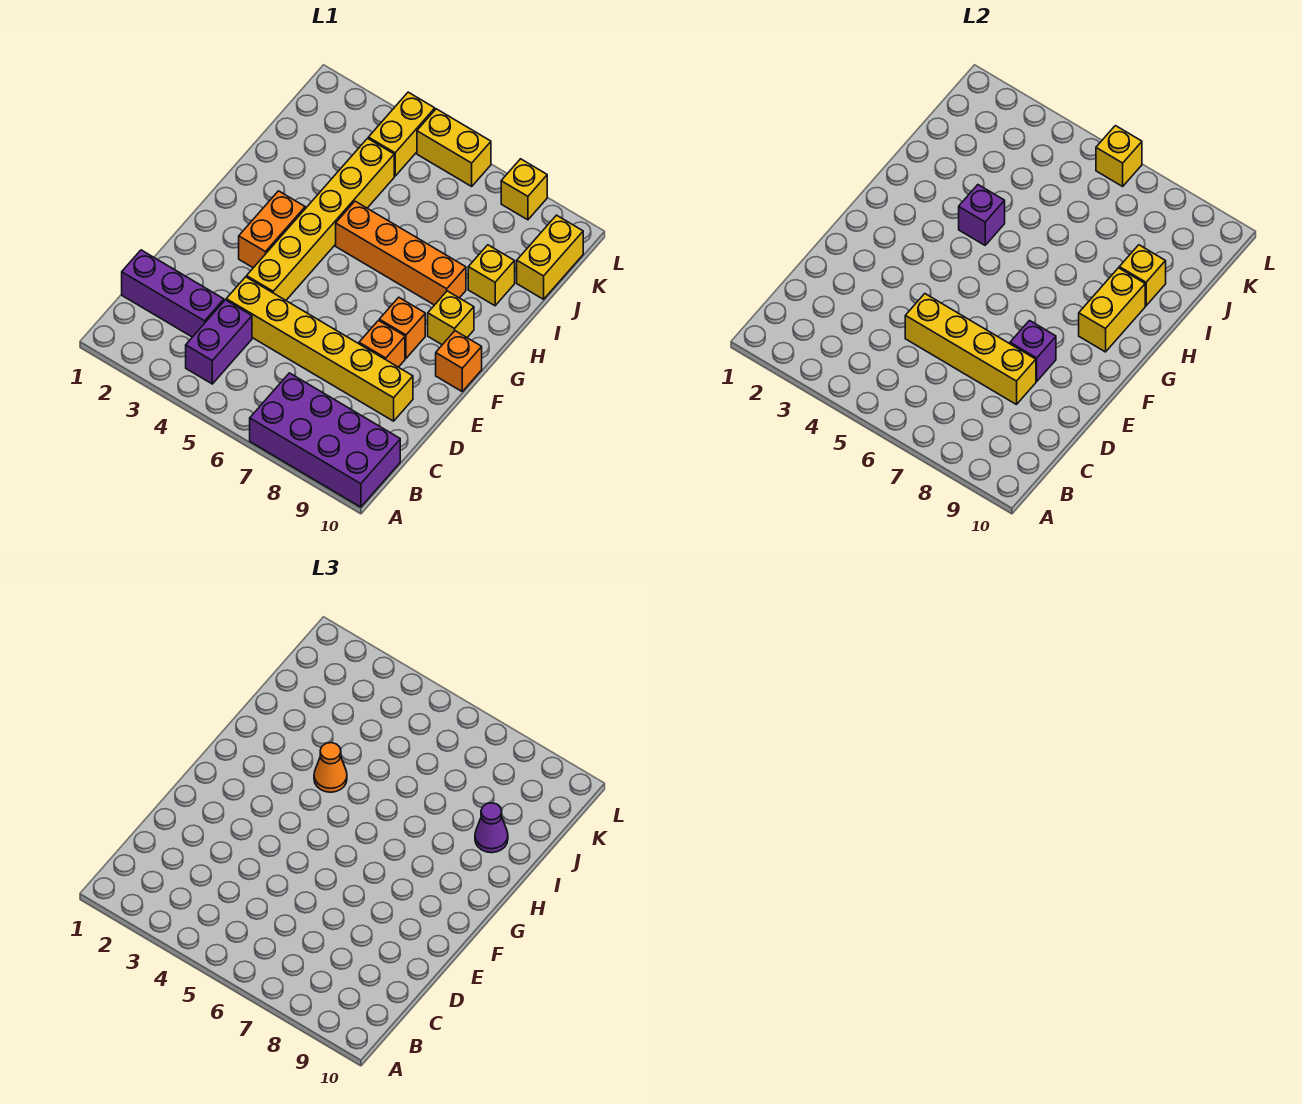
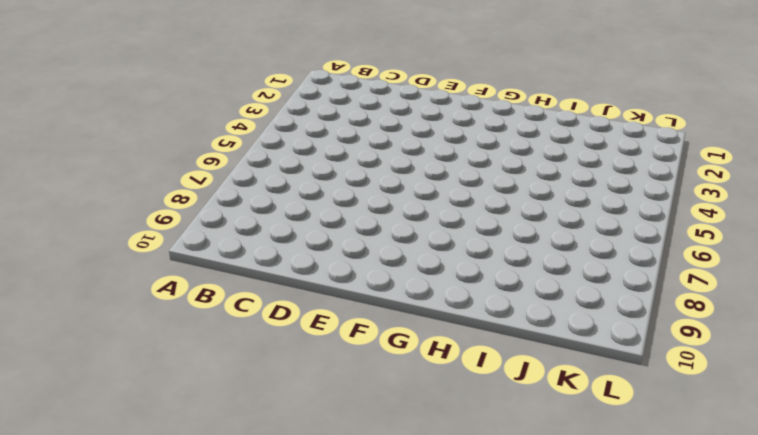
none -> purple 2x4 brick [250,373,400,507]
none -> purple 1x2 brick [186,300,252,384]
none -> purple 1x3 brick [122,250,224,337]

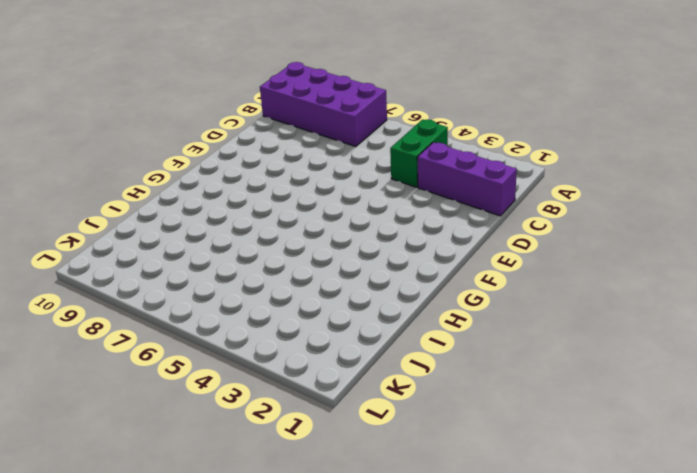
green 1x2 brick [390,120,448,187] -> purple 1x2 brick [186,300,252,384]
none -> yellow 1x6 brick [226,277,413,421]
none -> yellow 1x6 brick [247,138,394,300]
none -> orange 1x1 brick [359,321,405,367]

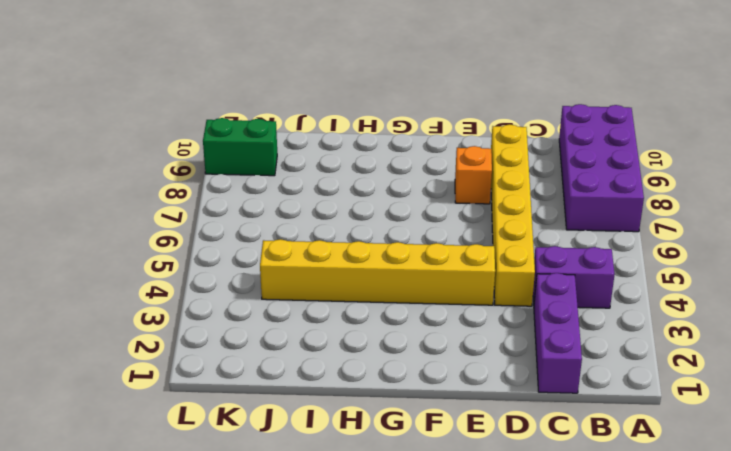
green 1x2 brick [203,118,277,176] -> none
none -> orange 1x2 brick [239,191,305,268]
none -> orange 1x1 brick [379,297,425,358]
none -> orange 1x1 brick [436,331,482,391]

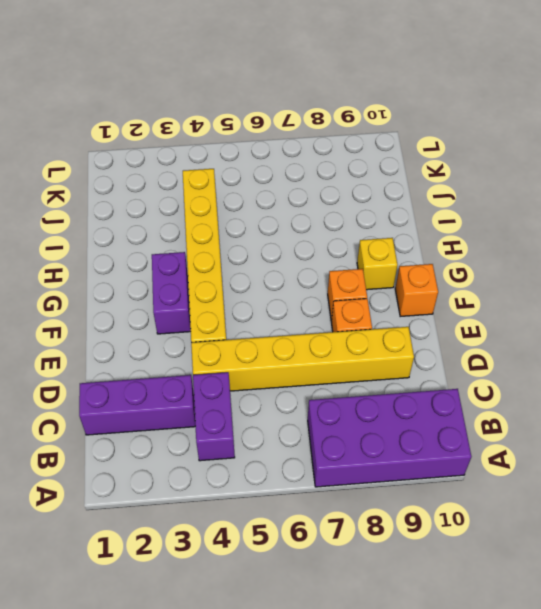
purple 1x2 brick [152,252,191,334] -> orange 1x2 brick [239,191,305,268]
none -> orange 1x4 brick [336,201,466,305]
none -> yellow 1x1 brick [468,245,515,306]
none -> yellow 1x2 brick [517,215,583,299]

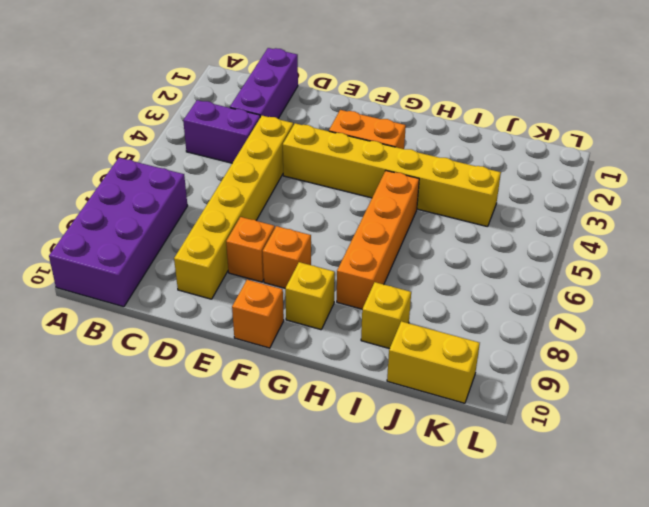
none -> yellow 1x2 brick [368,92,435,176]
none -> yellow 1x2 brick [417,109,491,186]
none -> yellow 1x1 brick [501,159,547,220]

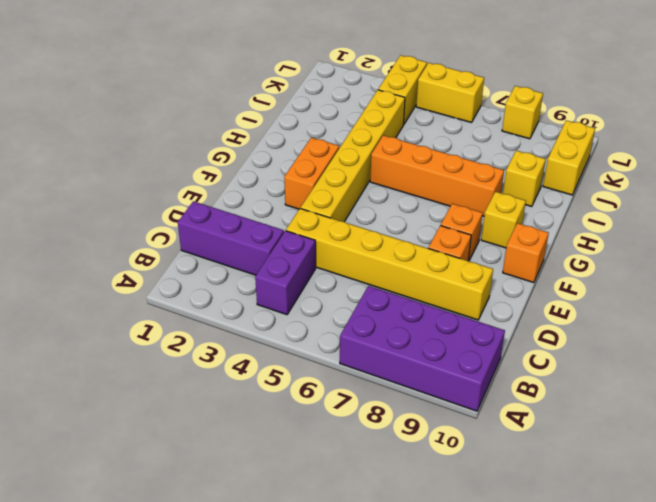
none -> yellow 1x4 brick [905,294,1036,405]
none -> purple 1x1 brick [1010,321,1056,381]
none -> yellow 1x2 brick [1079,268,1145,352]

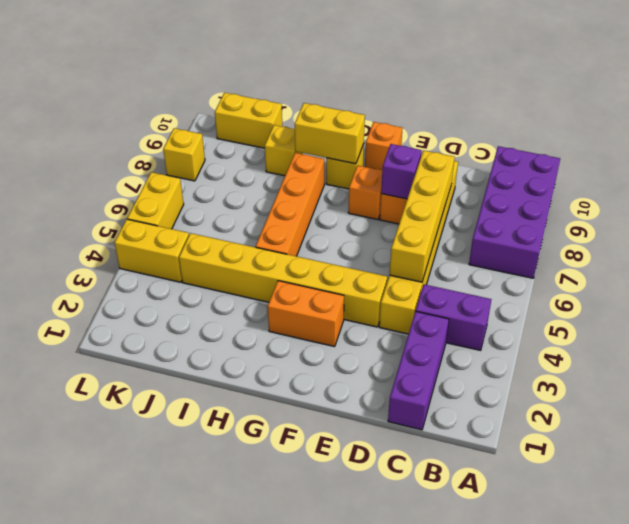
none -> purple 1x1 brick [959,185,1005,245]
none -> yellow 1x1 brick [1119,245,1166,306]
none -> yellow 1x1 brick [1096,126,1142,186]

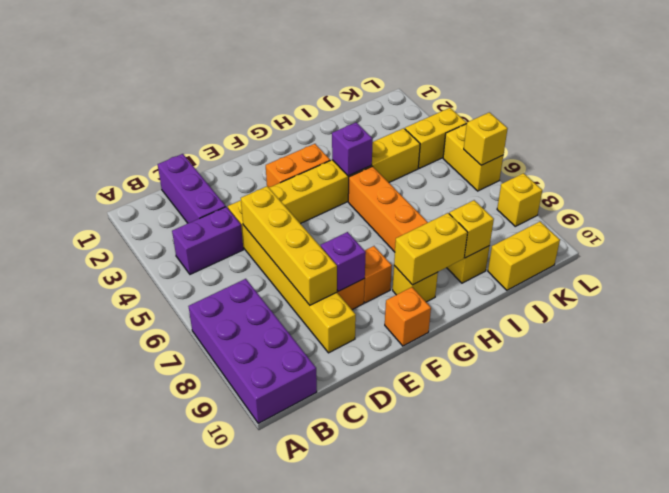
none -> orange 1x1 cone [314,743,347,792]
none -> purple 1x1 cone [475,803,508,853]

